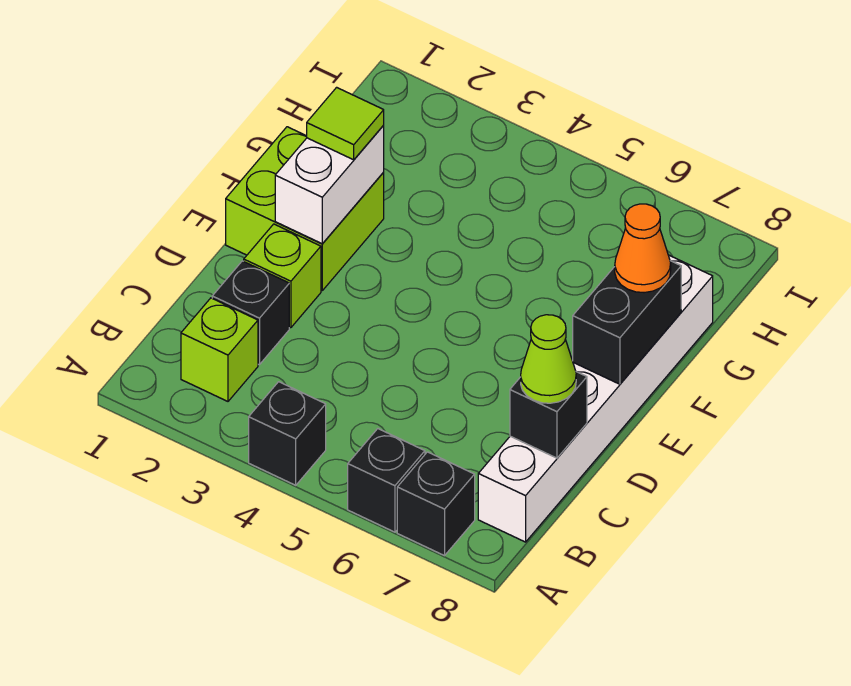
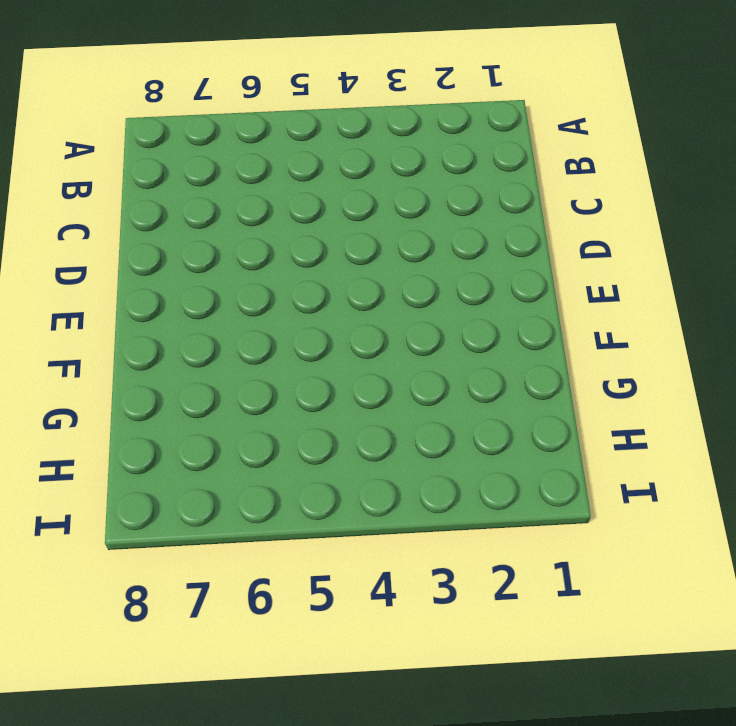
none -> black 1x1 brick [249,382,326,485]
none -> black 1x1 brick [348,429,425,532]
none -> black 1x1 brick [397,452,475,556]

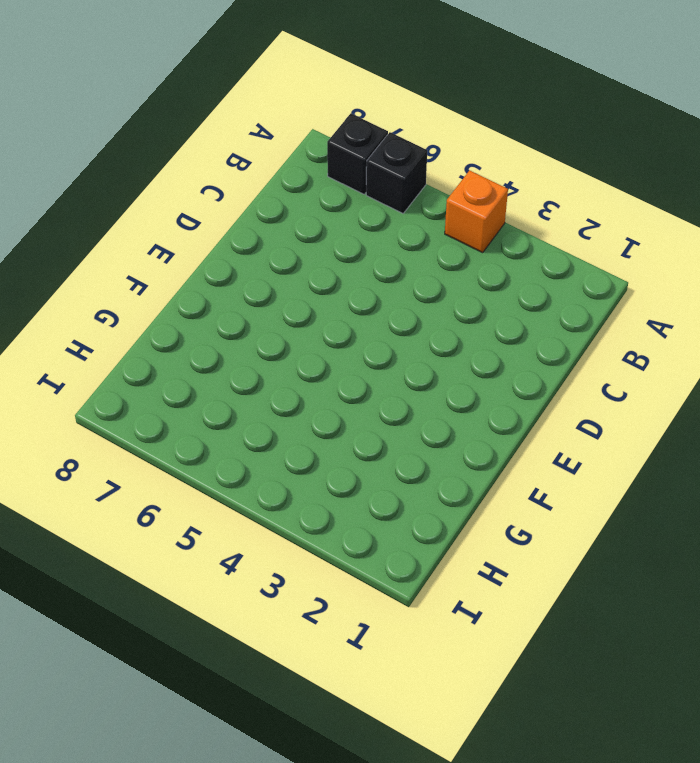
orange 1x1 brick [445,170,508,253] -> black 1x1 brick [249,382,326,485]
none -> lime 1x1 brick [181,298,258,401]
none -> white 1x6 brick [478,255,713,542]
none -> black 1x1 brick [212,261,289,365]

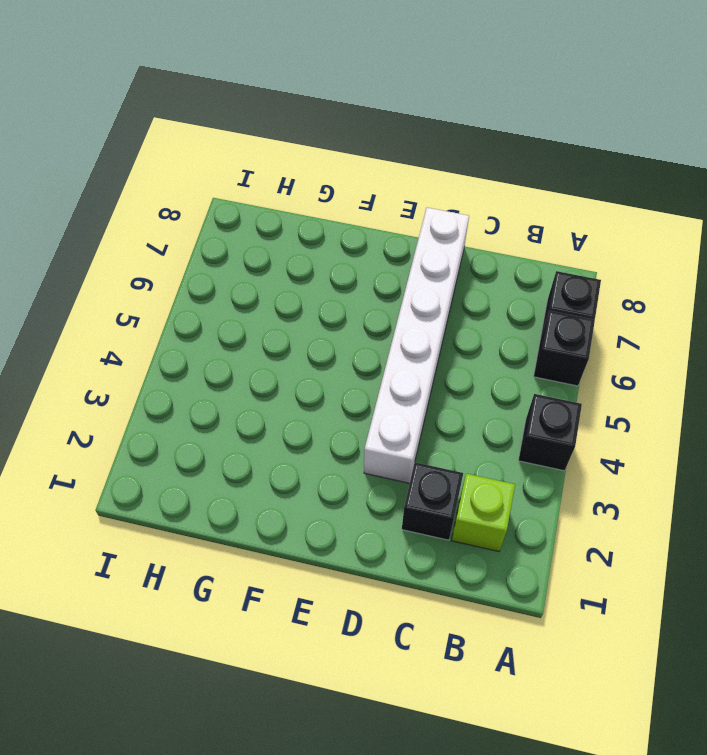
white 1x6 brick [364,208,469,483] -> white 1x6 brick turned to [478,255,713,542]
none -> lime 1x1 brick [244,224,321,328]
none -> lime 2x2 brick [226,127,384,291]
none -> black 1x1 brick [510,372,587,458]

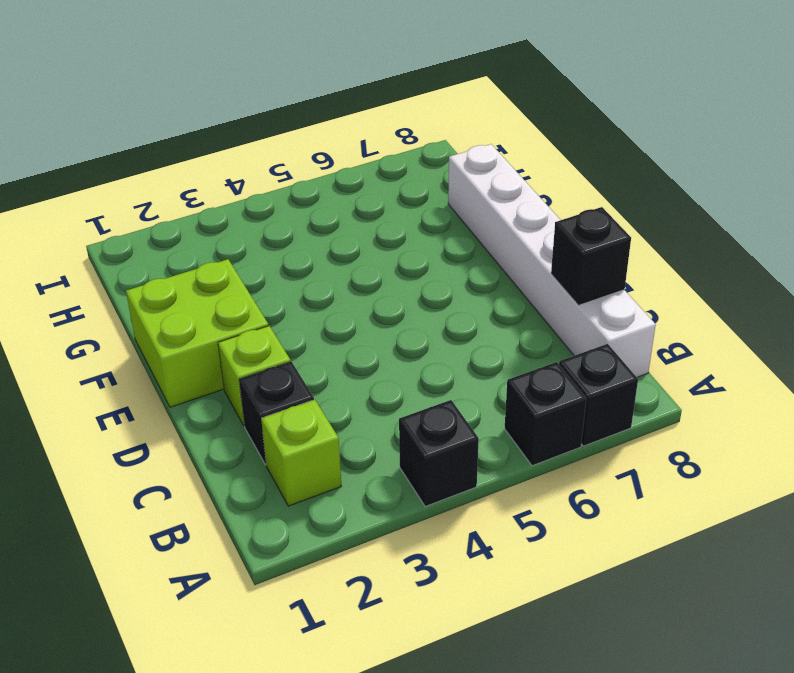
none -> white 1x2 brick [275,126,384,244]
none -> black 1x2 brick [573,261,681,384]
none -> lime 1x1 cone [521,315,576,403]

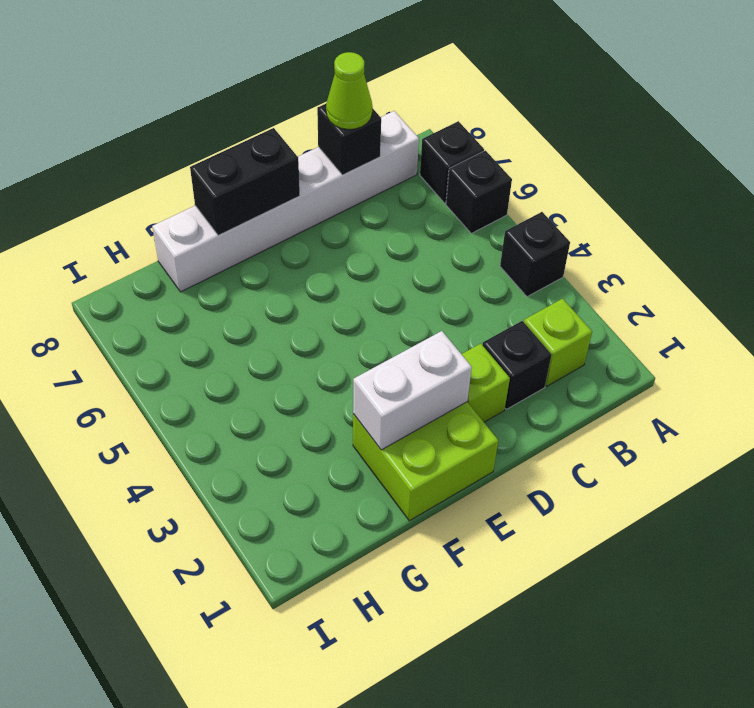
none -> lime 1x1 tile [307,87,384,160]
none -> orange 1x1 cone [615,204,671,293]

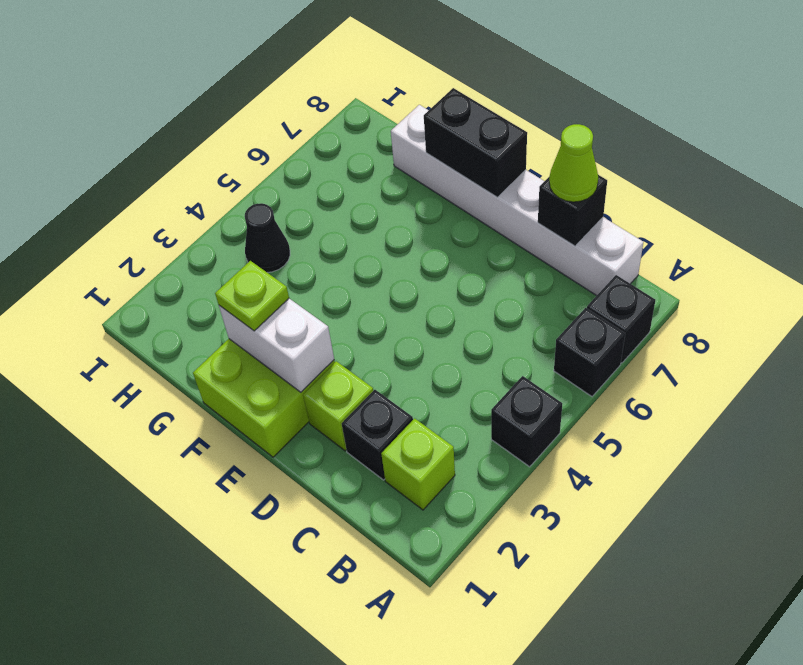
lime 1x1 plate [215,261,289,331] -> lime 1x1 tile [307,87,384,160]
black 1x1 cone [245,203,290,272] -> none
none -> orange 1x1 cone [615,204,671,293]

